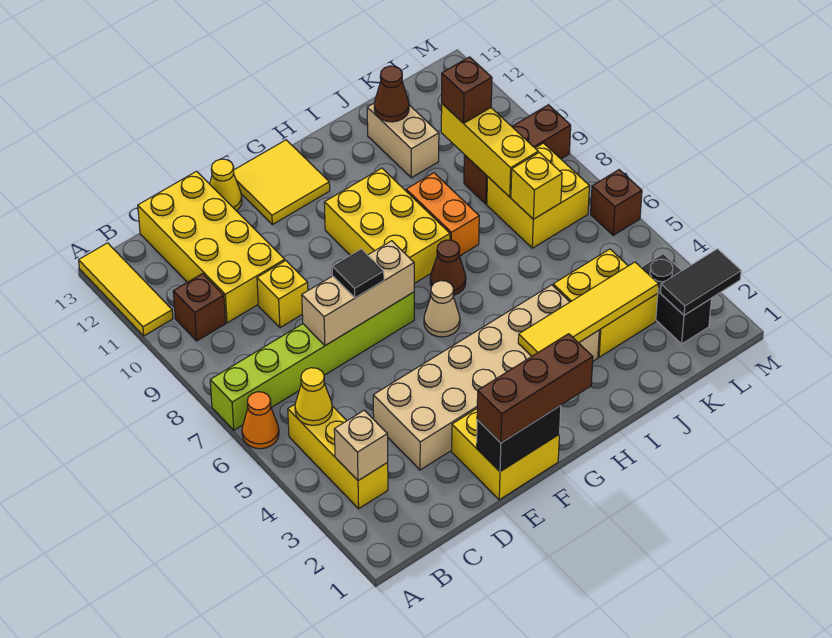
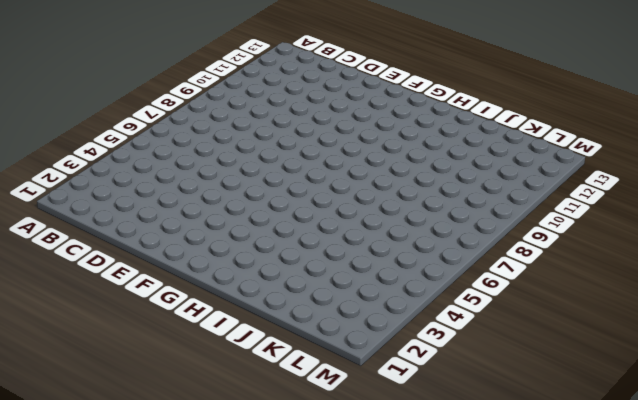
none -> orange 1x1 cone [242,392,279,449]
none -> lime 1x6 brick [210,292,414,430]
none -> yellow 1x3 tile [79,243,173,336]
none -> yellow 1x3 brick [288,404,388,509]

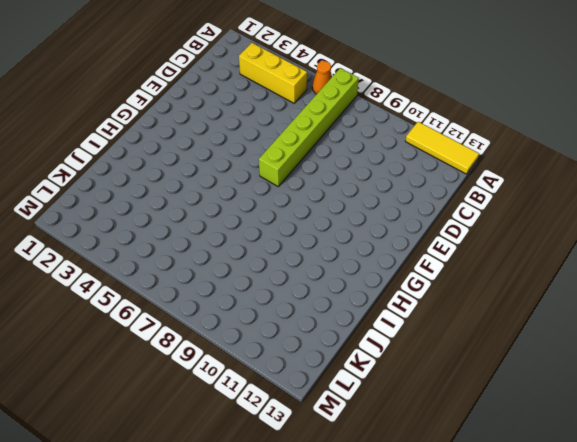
none -> brown 1x1 brick [173,274,226,341]
none -> yellow 2x4 brick [138,171,285,323]
none -> tan 2x6 brick [373,285,599,470]
none -> yellow 1x1 brick [257,261,308,328]

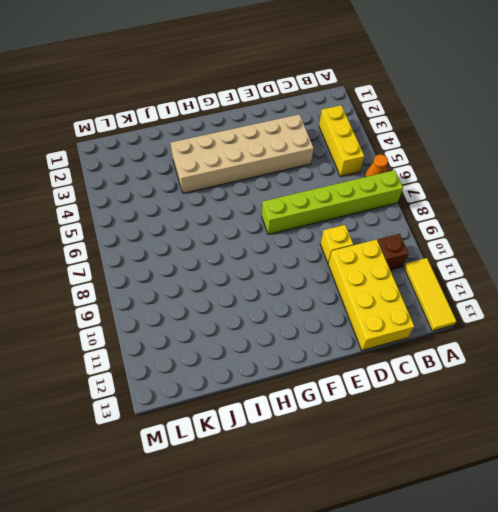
none -> yellow 2x2 brick [452,409,559,500]
none -> yellow 1x1 cone [210,159,242,211]
none -> yellow 2x2 tile [233,140,330,225]
none -> tan 1x1 cone [424,281,460,337]

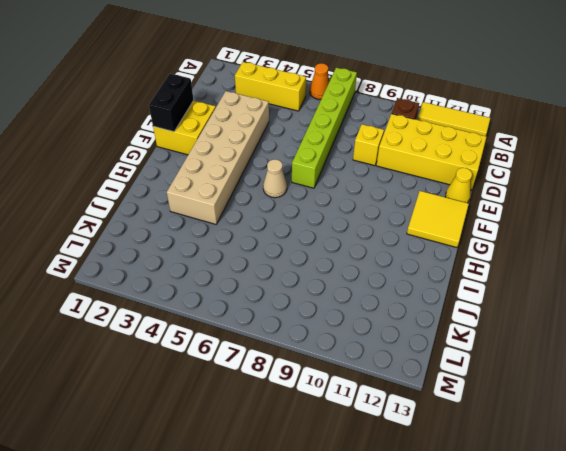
none -> yellow 2x3 brick [324,168,450,283]
none -> brown 1x1 cone [430,240,466,295]
none -> orange 1x2 brick [406,173,479,256]
none -> yellow 2x2 brick [553,249,658,357]

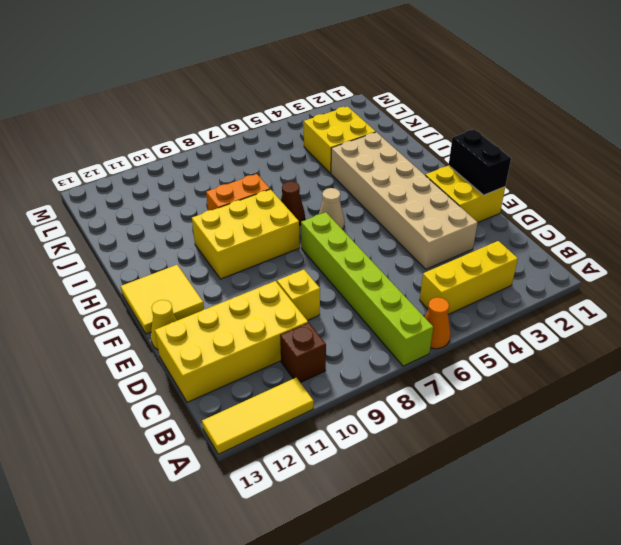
none -> tan 1x2 brick [367,103,439,178]
none -> yellow 2x2 brick [487,143,590,248]
none -> brown 1x3 brick [464,105,571,204]
none -> black 1x2 brick [641,254,711,344]

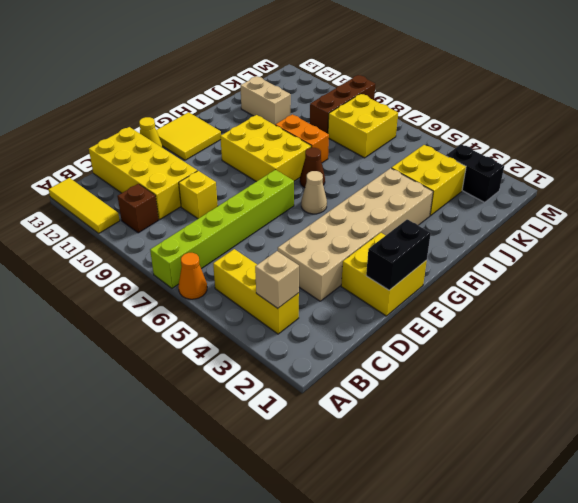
none -> brown 1x1 brick [591,170,642,235]
none -> yellow 1x1 cone [295,368,332,425]
none -> tan 1x3 brick [302,241,414,346]
none -> yellow 1x4 tile [518,262,658,356]

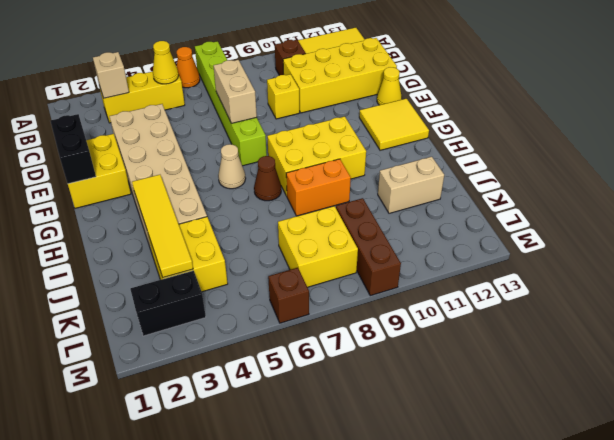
tan 1x2 brick [213,60,257,123] -> tan 1x3 brick [302,241,414,346]
none -> brown 1x1 cone [374,66,409,122]
none -> yellow 1x1 brick [511,153,562,219]
none -> yellow 1x3 brick [441,104,538,197]
none -> black 1x2 tile [660,249,741,315]

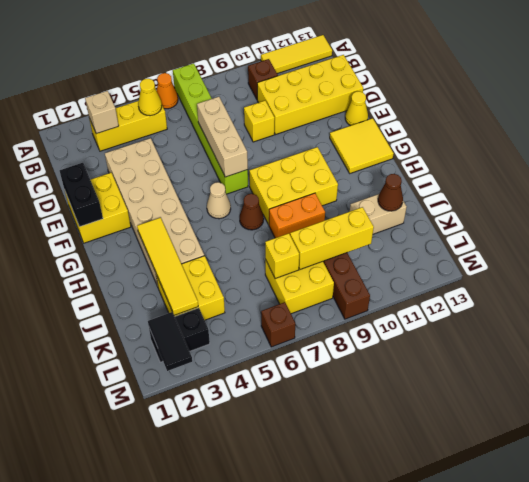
none -> brown 1x3 brick [477,334,593,443]
none -> black 1x1 tile [332,249,384,298]
none -> brown 1x1 brick [442,57,492,123]

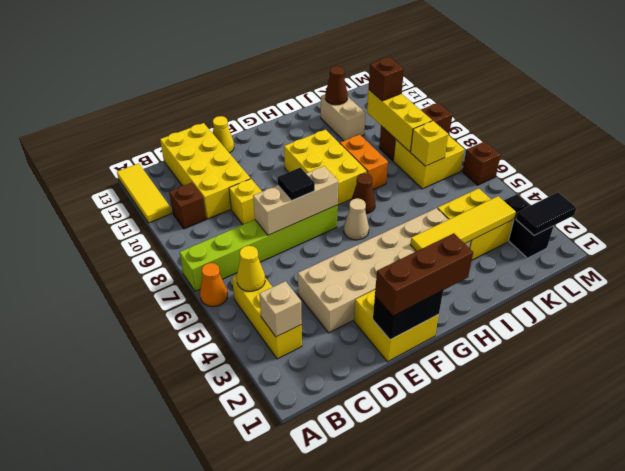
none -> yellow 2x2 tile [233,140,330,225]

